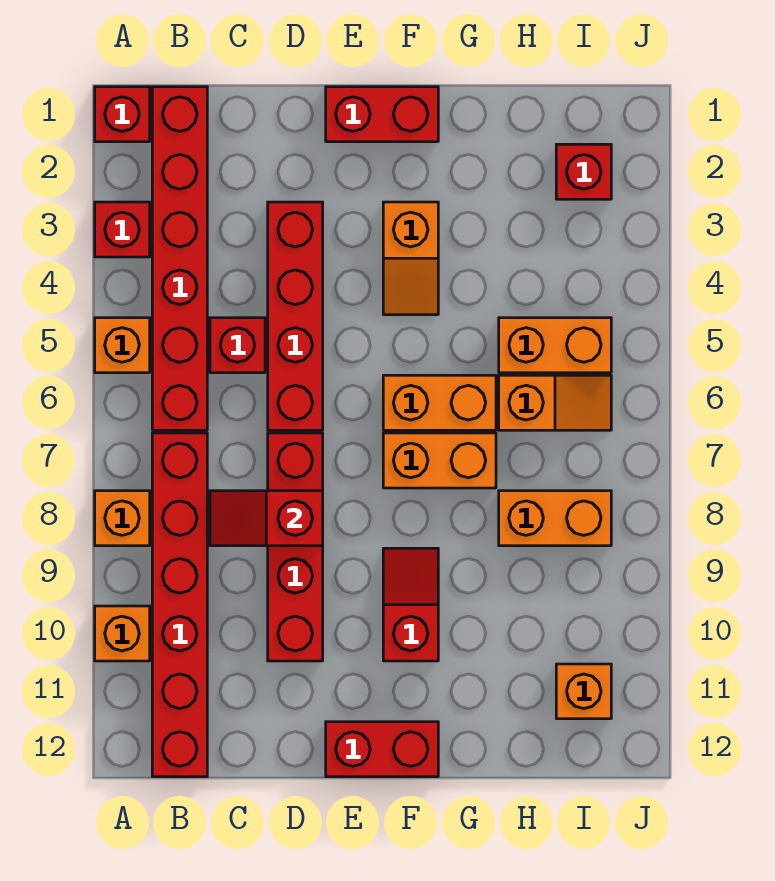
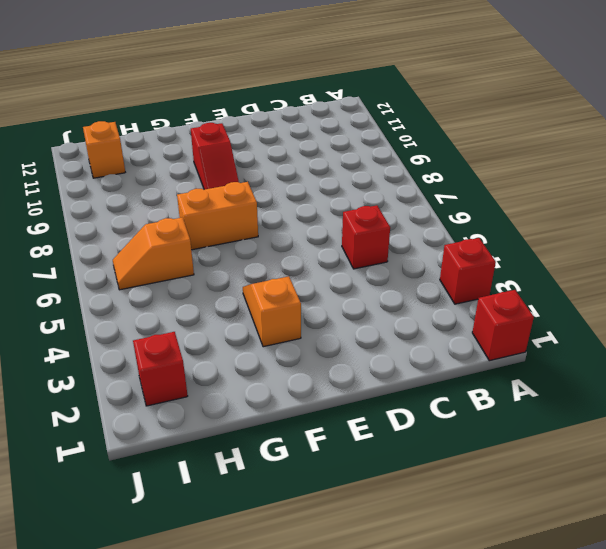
none -> orange 1x1 brick [95,318,150,373]
none -> orange 1x1 brick [95,491,150,546]
none -> orange 1x1 brick [95,606,150,661]

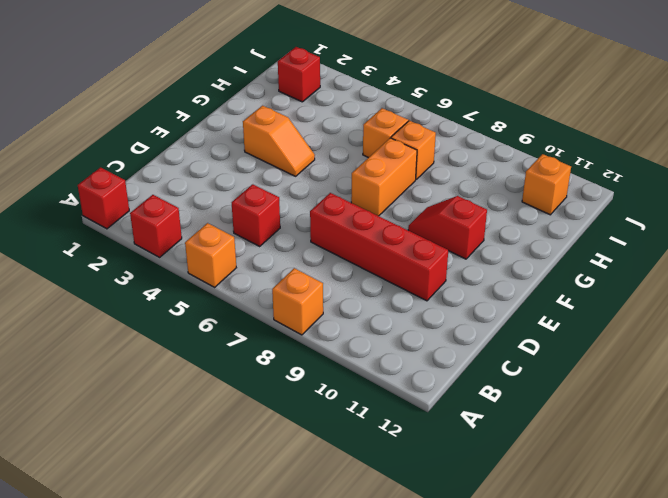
orange 1x1 brick [391,121,436,179] -> orange 1x1 brick moved to [95,606,150,661]
none -> red 1x6 brick [152,87,207,430]
none -> red 1x6 brick [152,433,207,777]
none -> red 1x4 brick [268,202,323,430]

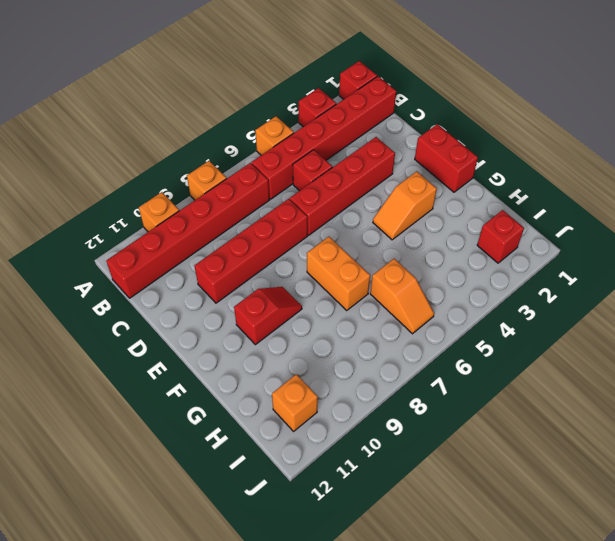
none -> red 1x2 brick [326,722,438,777]
none -> orange 1x2 brick [383,375,496,430]
none -> orange 1x2 brick [499,318,611,373]

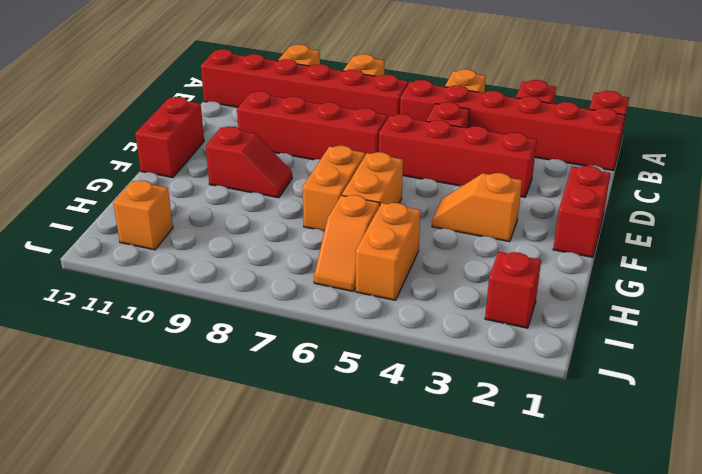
none -> orange 1x2 brick [499,491,611,546]
none -> red 1x2 slope [210,491,323,546]

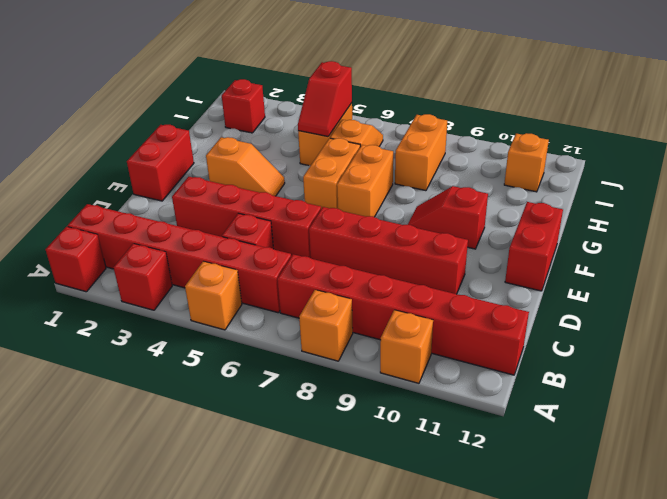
red 1x2 slope [298,61,352,137] -> red 1x2 slope moved to [210,491,323,546]

